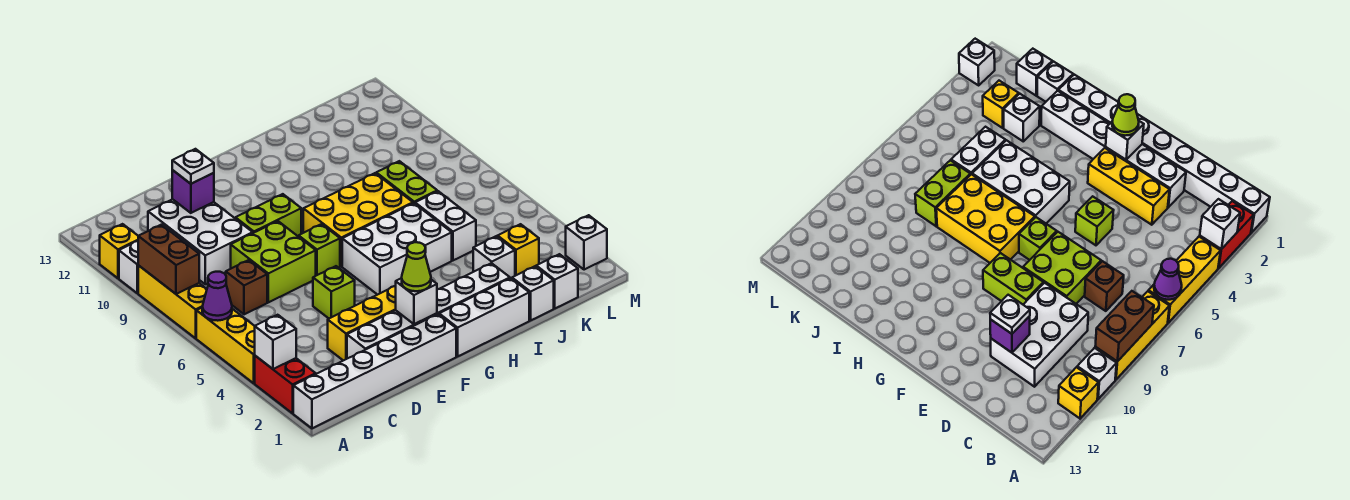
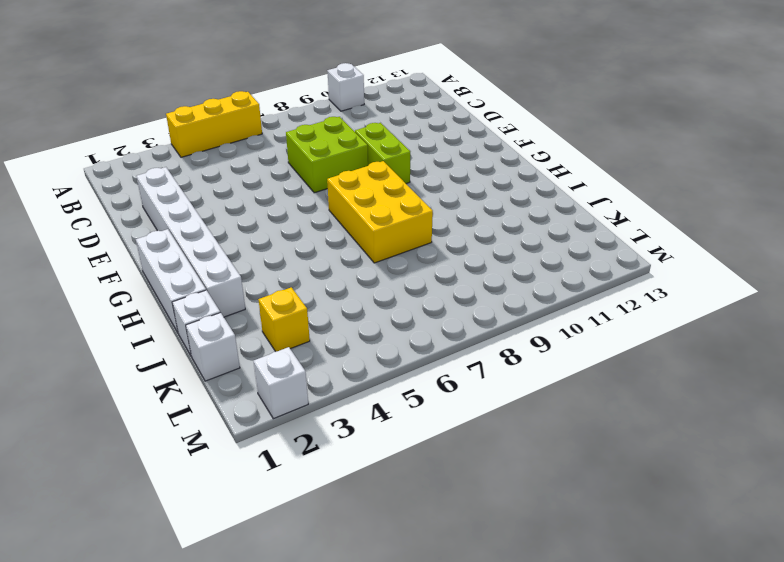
none -> white 1x6 brick [293,314,456,428]
none -> red 1x2 brick [255,356,316,413]
none -> yellow 1x3 brick [138,265,207,338]
none -> yellow 1x1 brick [100,224,138,278]

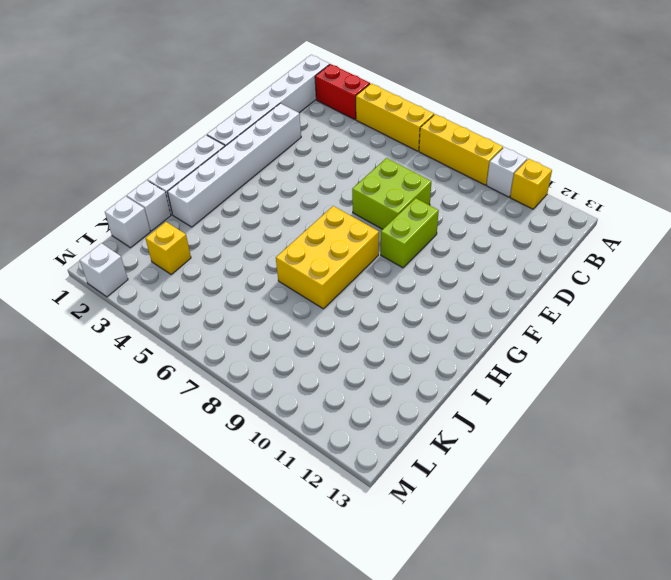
none -> brown 1x1 brick [226,260,267,314]
none -> white 2x3 brick [148,199,253,284]
none -> yellow 1x3 brick [328,286,396,361]
none -> lime 1x1 brick [313,266,355,318]

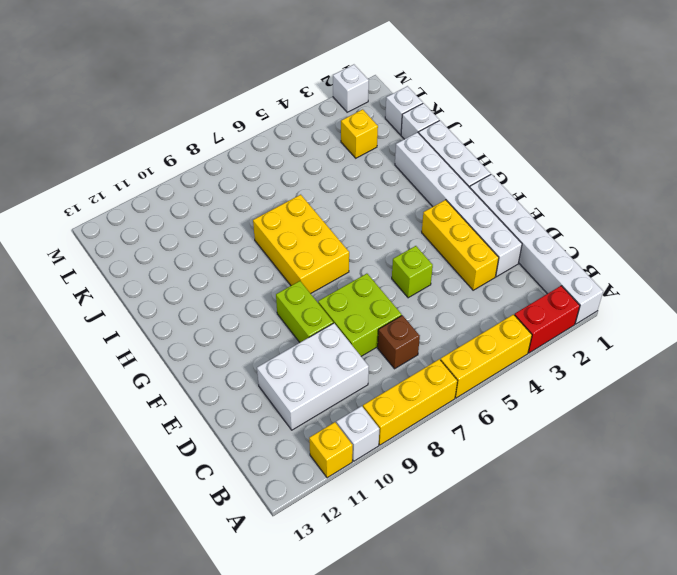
none -> lime 1x1 brick [299,224,340,276]
none -> white 2x3 brick [342,203,452,295]
none -> white 1x1 brick [473,236,515,279]
none -> white 1x2 brick [415,191,476,260]

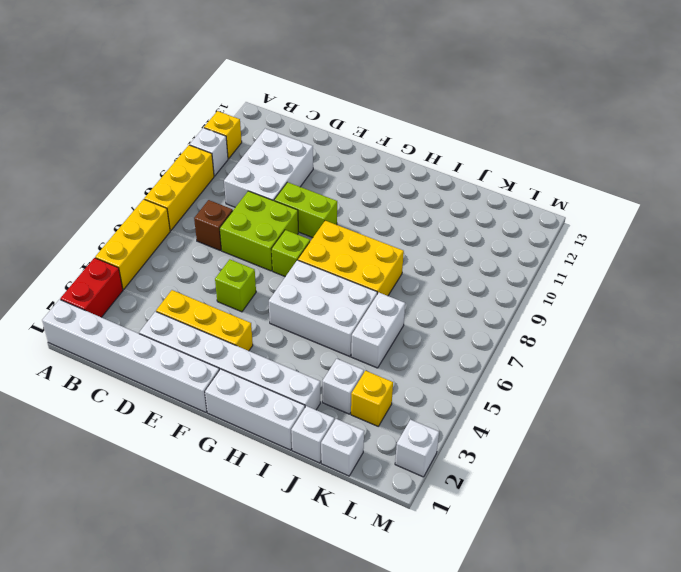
none -> lime 1x2 brick [376,161,437,203]
none -> white 1x1 brick [255,315,296,369]
none -> purple 1x1 cone [202,272,232,321]
none -> brown 1x2 brick [138,225,199,294]

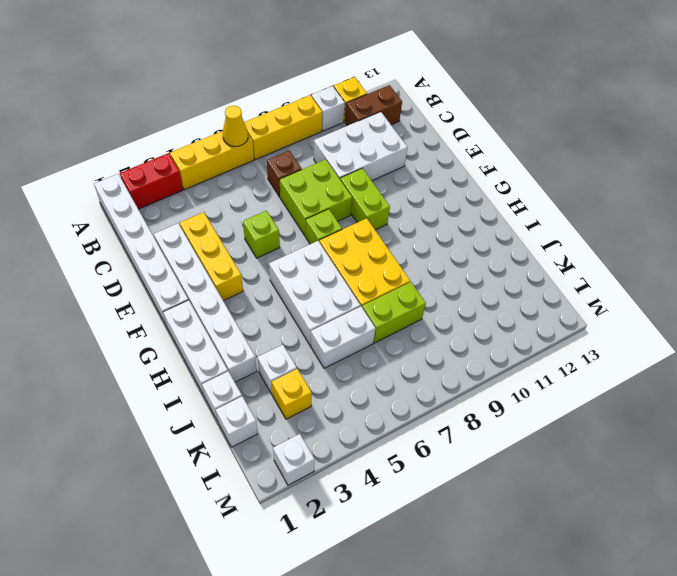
yellow 1x1 cone [223,106,248,146] -> purple 1x1 cone [202,272,232,321]
brown 1x2 brick [345,85,402,126] -> brown 1x2 brick moved to [138,225,199,294]
none -> white 1x1 brick [255,315,296,369]
none -> purple 1x1 brick [172,170,214,213]
none -> white 1x1 brick [396,278,437,324]
none -> white 1x1 plate [172,149,214,184]

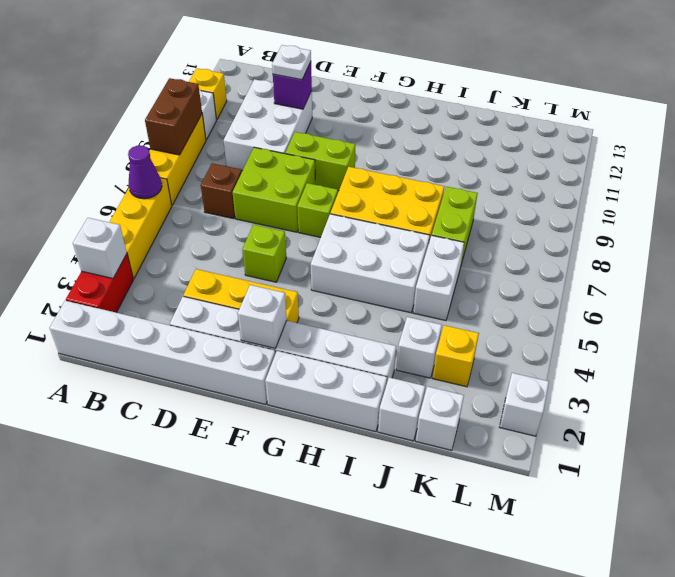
none -> lime 1x1 cone [402,242,431,291]

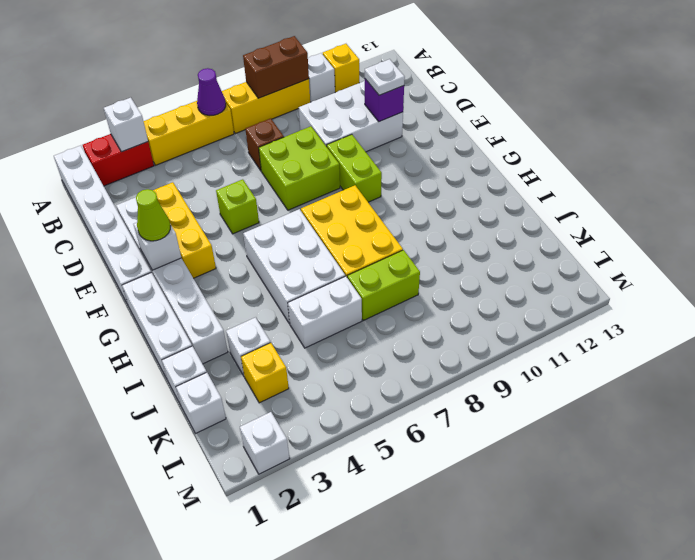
none -> lime 1x1 brick [299,224,340,276]

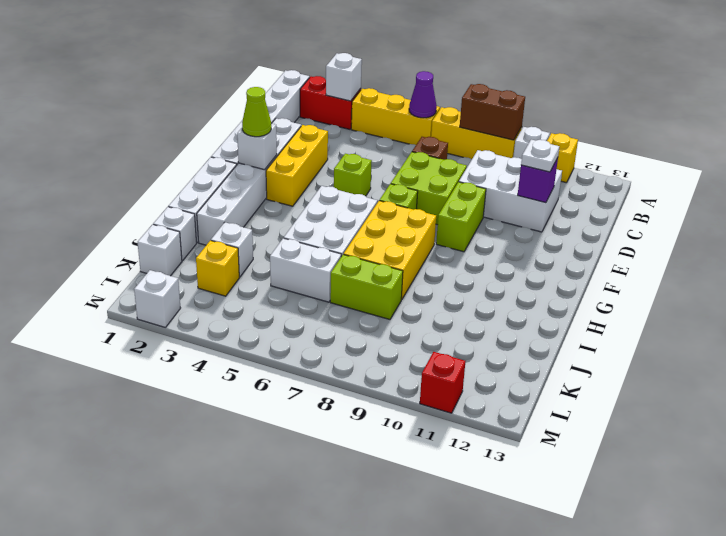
red 1x1 brick [420,352,465,413] -> none

